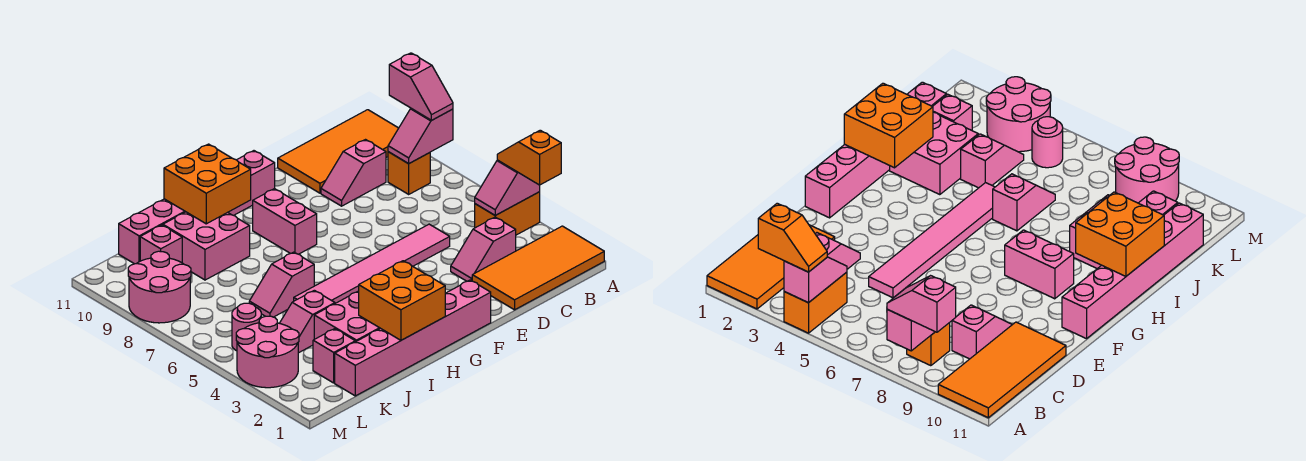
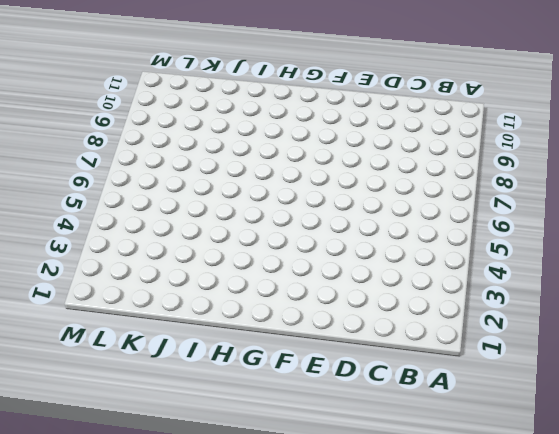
none -> orange 2x4 tile [472,226,604,310]
none -> orange 1x2 brick [475,192,540,235]
none -> orange 2x4 tile [278,110,398,193]

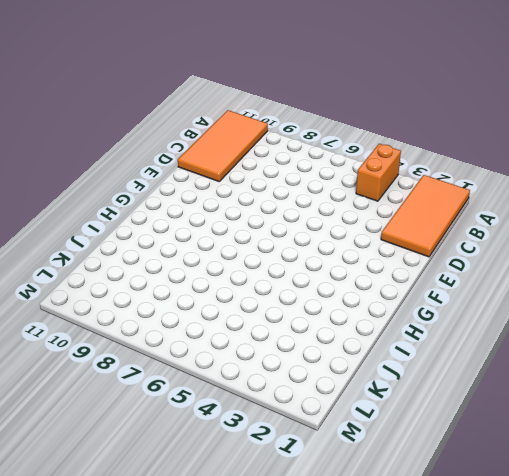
none -> orange 1x1 brick [388,152,430,194]
none -> pink 1x2 slope [451,217,516,281]
none -> pink 1x2 slope [321,140,386,206]

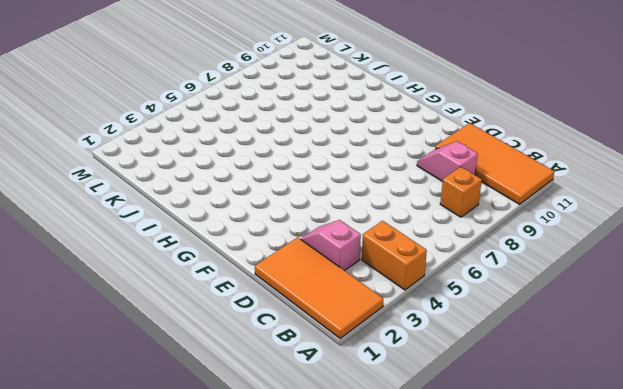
none -> pink 1x6 tile [294,224,450,303]
none -> pink 1x6 brick [335,280,491,396]
none -> pink 1x6 brick [119,151,275,264]

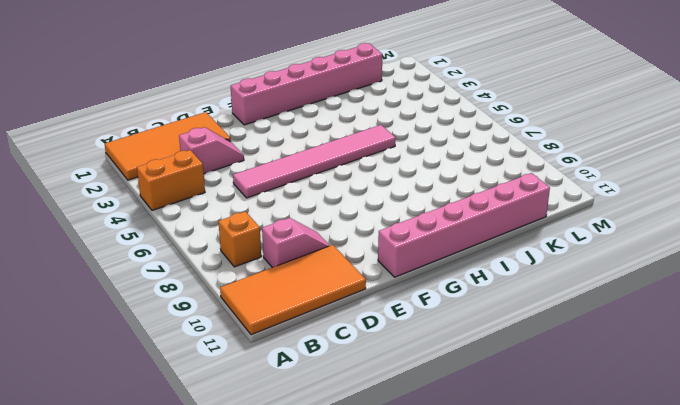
none -> pink 1x2 brick [253,189,317,254]
none -> pink 2x2 brick [314,291,380,342]
none -> pink 1x2 slope [249,252,314,317]

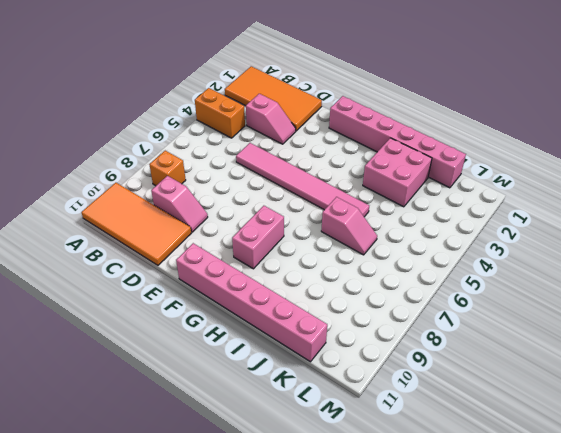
none -> pink 2x2 brick [163,212,250,280]
none -> pink 1x2 slope [280,290,335,353]
none -> pink 1x1 brick [313,329,355,383]

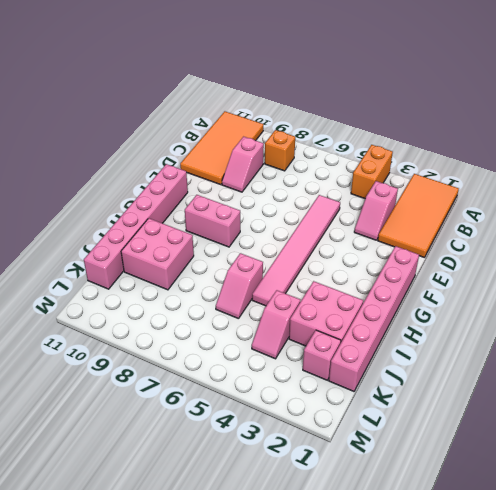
none -> pink 1x1 brick [140,225,182,263]
none -> pink 2x2 round brick [236,316,299,388]
none -> pink 1x1 round brick [232,303,261,351]

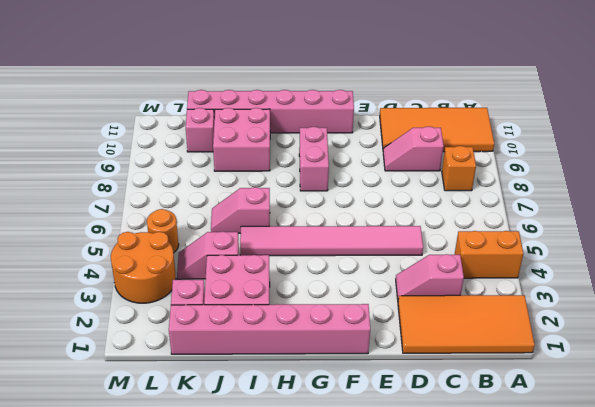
orange 2x2 round brick [111,232,176,303] -> pink 2x2 round brick [236,316,299,388]
orange 1x1 round brick [147,209,179,253] -> pink 1x1 round brick [232,303,261,351]
none -> pink 2x2 round brick [128,251,191,323]
none -> pink 1x2 slope [475,160,540,215]
none -> pink 1x2 slope [388,108,453,164]

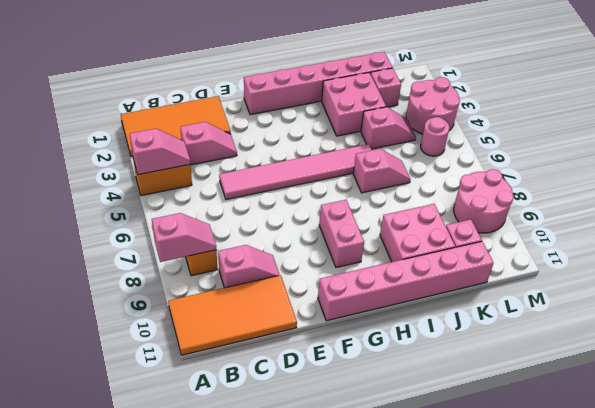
none -> orange 2x2 brick [359,261,445,340]
none -> orange 2x2 brick [164,144,251,224]
none -> orange 1x2 slope [497,130,561,185]

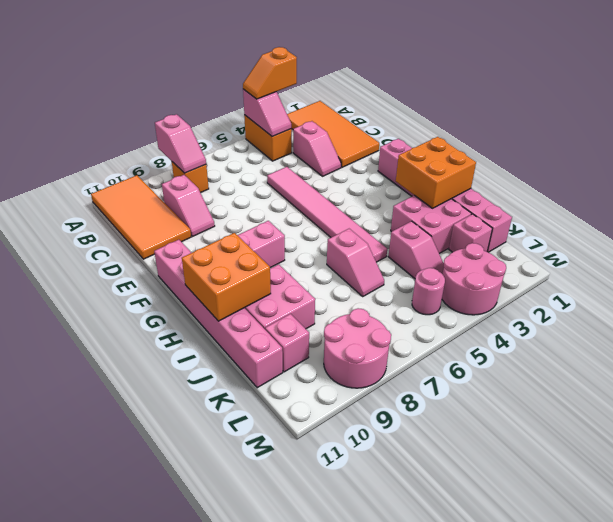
none -> pink 1x2 slope [389,53,453,120]

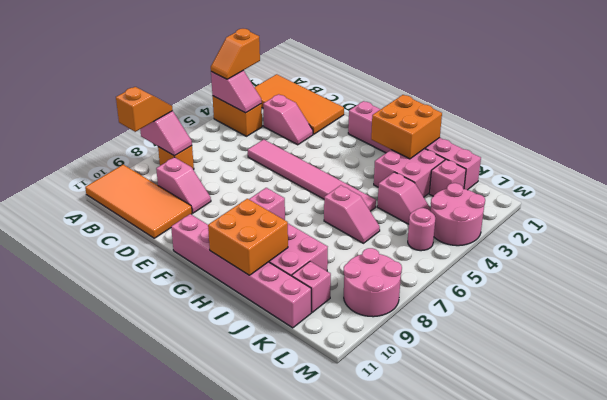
orange 1x2 slope [116,87,173,132] -> pink 1x2 slope [389,53,453,120]

